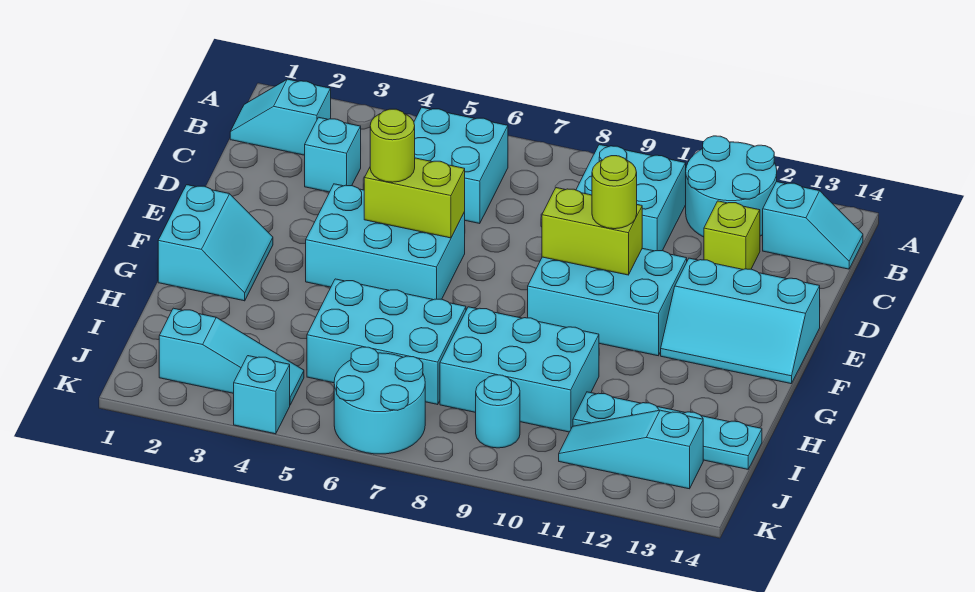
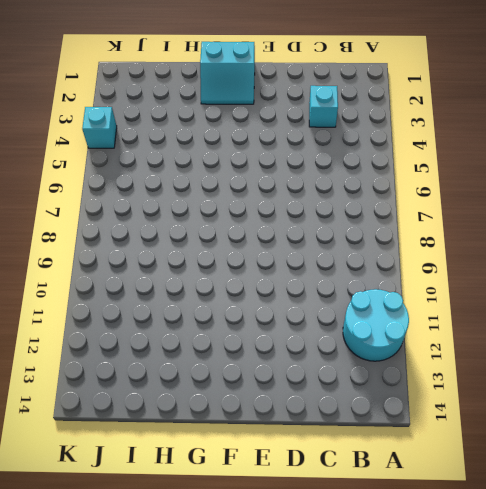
none -> cyan 1x2 slope [230,79,331,155]
none -> cyan 2x2 brick [414,107,508,224]
none -> cyan 2x2 brick [576,145,686,251]

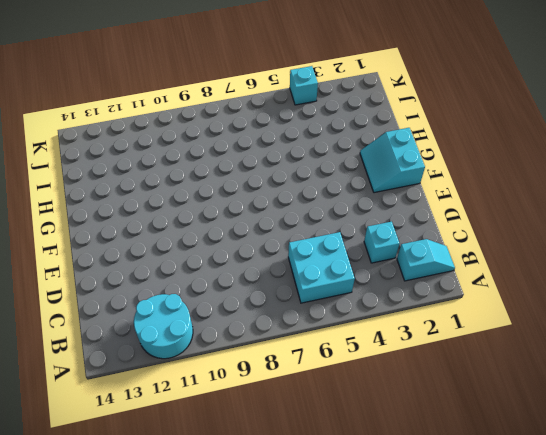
none -> cyan 2x2 brick [576,145,686,251]
none -> cyan 1x2 slope [763,182,863,269]
none -> lime 1x1 brick [704,201,760,269]

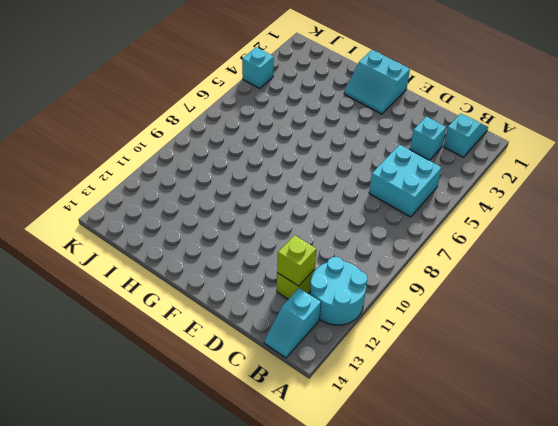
lime 1x1 brick [277,235,316,286] -> none
none -> cyan 2x2 brick [576,145,686,251]
none -> cyan 2x3 brick [306,184,465,300]
none -> cyan 2x3 brick [528,248,687,356]

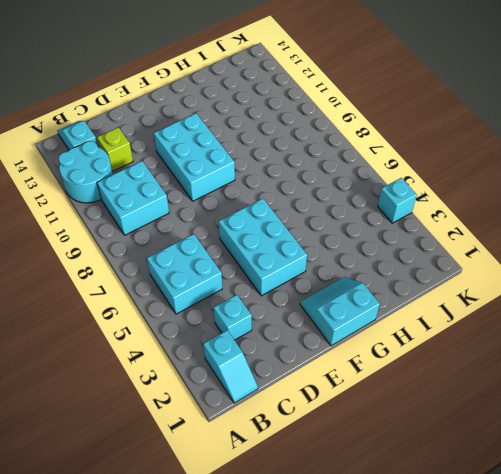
none -> cyan 2x3 slope [661,258,820,384]
none -> cyan 2x3 brick [307,279,466,405]
none -> cyan 2x3 brick [440,307,599,432]

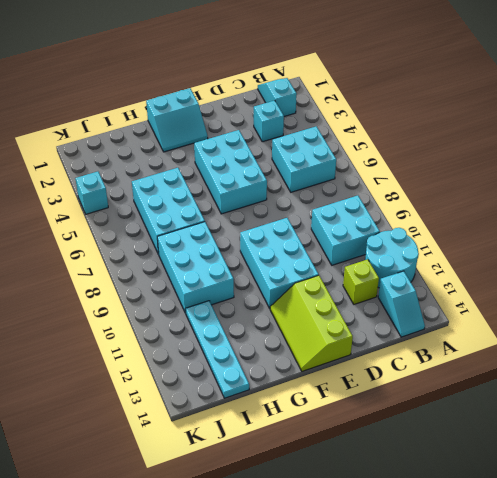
lime 2x3 slope [270,275,353,371] -> cyan 2x3 slope [661,258,820,384]
none -> cyan 1x3 slope [159,308,304,405]
none -> cyan 2x2 round brick [334,347,425,454]
none -> cyan 1x1 round brick [476,375,520,448]

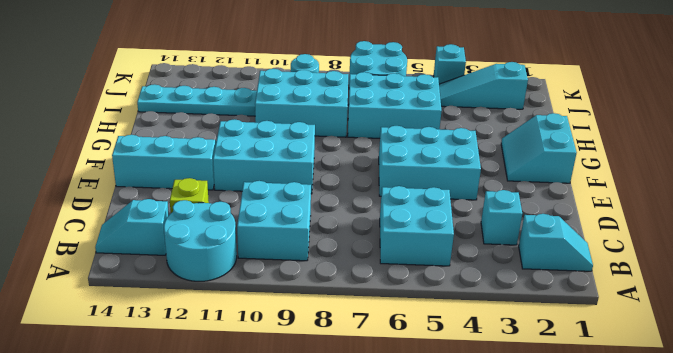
none -> cyan 1x3 slope [559,410,703,489]
none -> lime 1x2 brick [364,158,465,238]
none -> lime 1x2 brick [542,188,642,275]

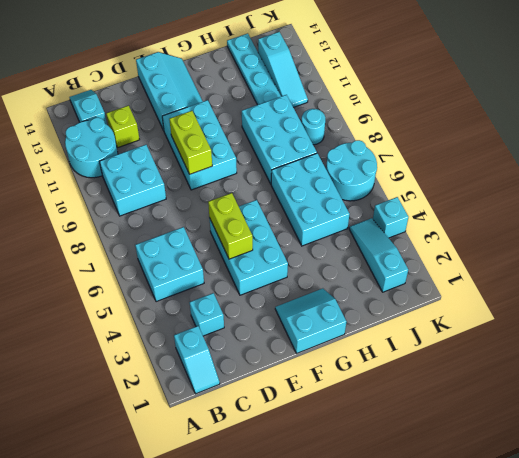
none -> lime 1x1 round brick [370,109,415,182]
none -> lime 1x1 round brick [592,156,637,229]

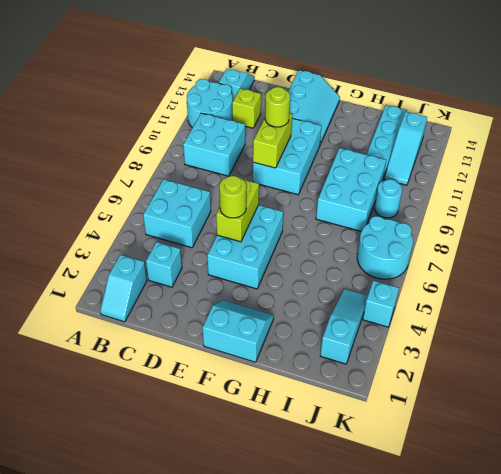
none -> cyan 2x3 brick [307,279,466,405]

